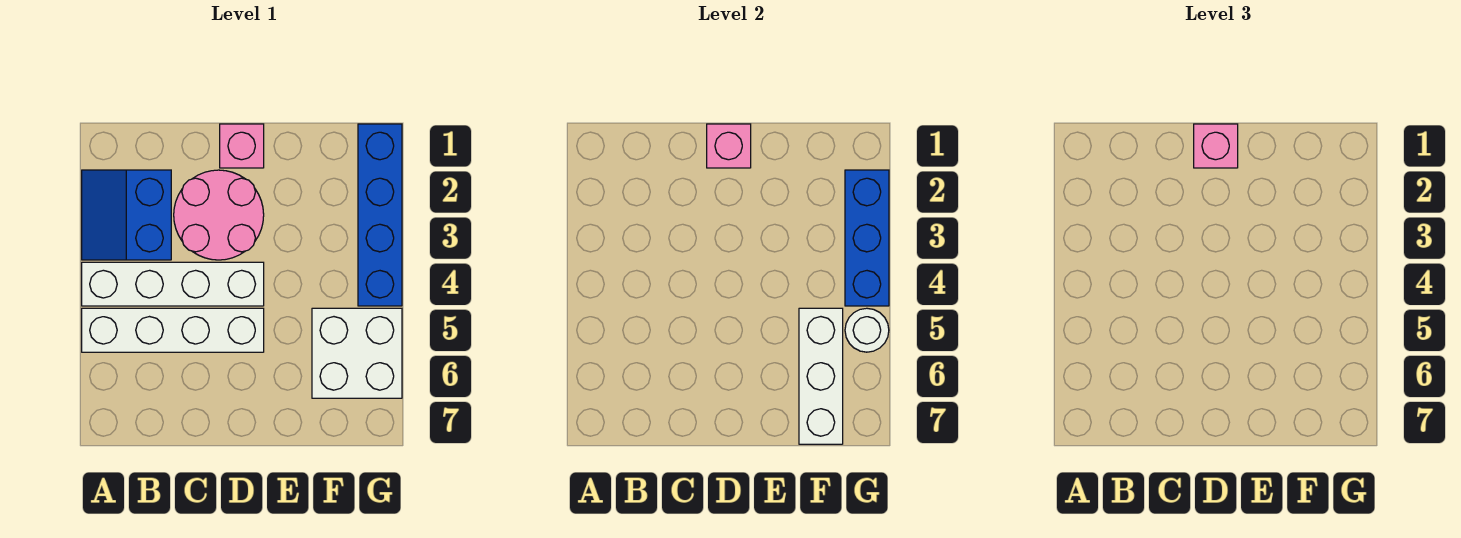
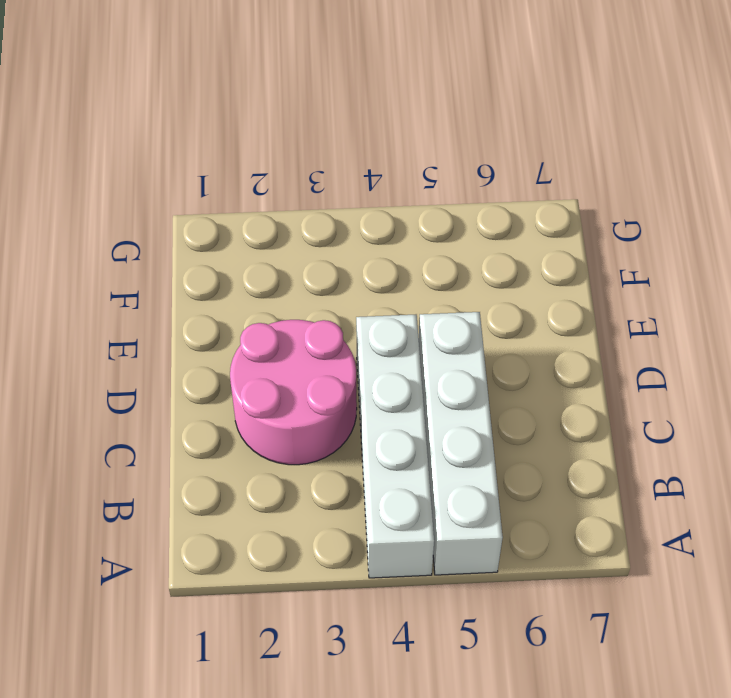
none -> blue 2x2 slope [82,170,171,260]
none -> pink 1x1 brick [220,124,264,168]
none -> white 2x2 brick [312,308,402,398]

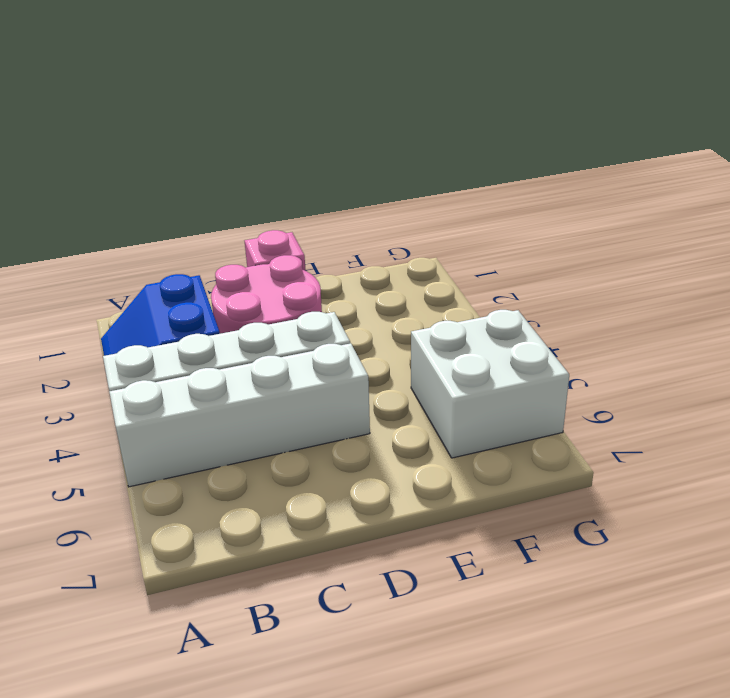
none -> blue 1x4 brick [358,124,402,306]
none -> pink 1x1 brick [707,124,751,168]
none -> white 1x3 brick [799,308,843,444]

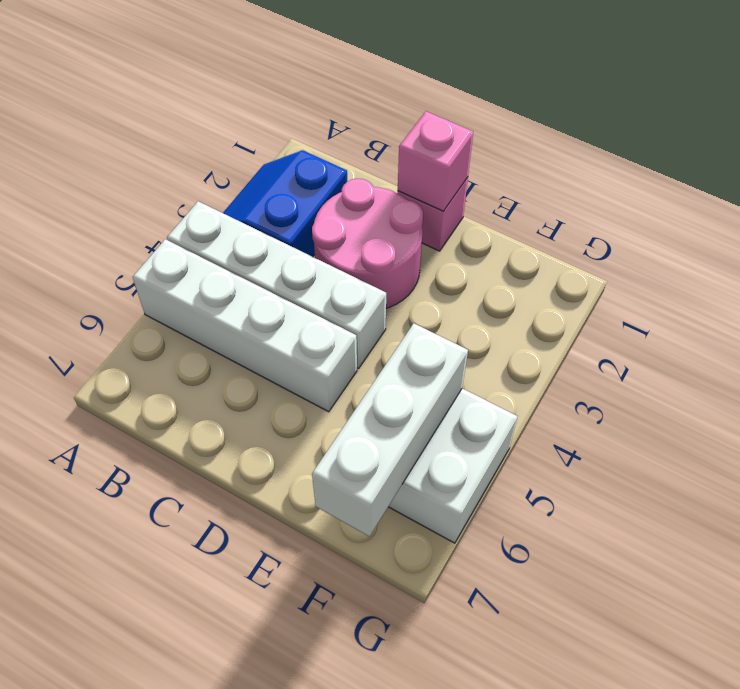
none -> blue 1x4 brick [358,124,402,306]
none -> blue 1x3 brick [845,170,889,306]
none -> white 1x1 round brick [845,308,889,352]

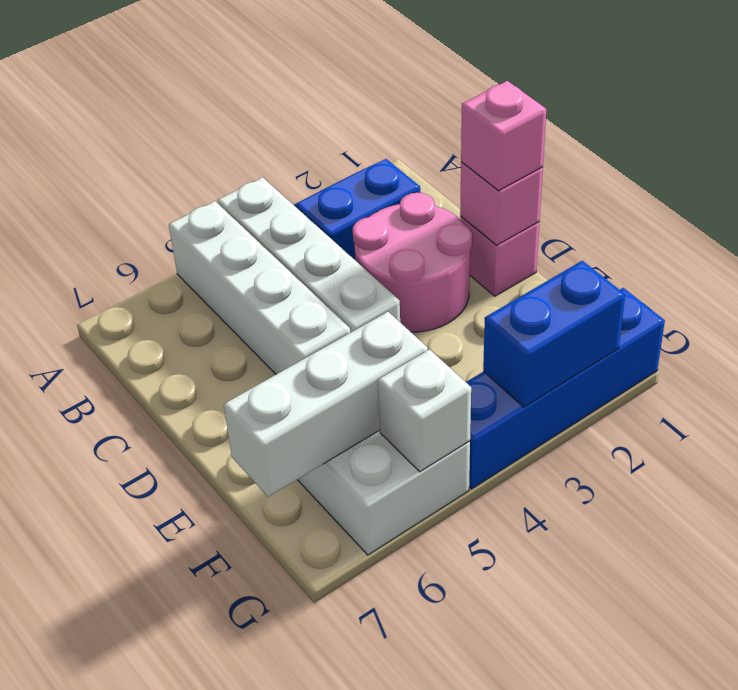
blue 1x2 brick [483,261,625,407] -> blue 1x3 brick [845,170,889,306]
white 1x1 brick [378,350,471,472] -> white 1x1 round brick [845,308,889,352]

